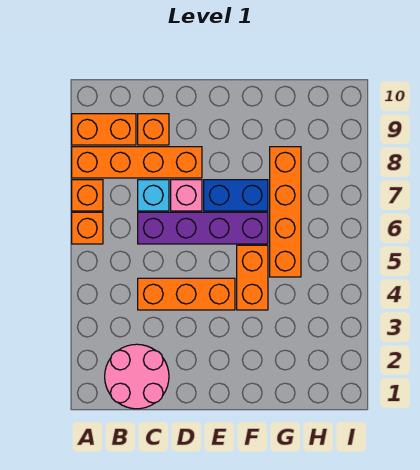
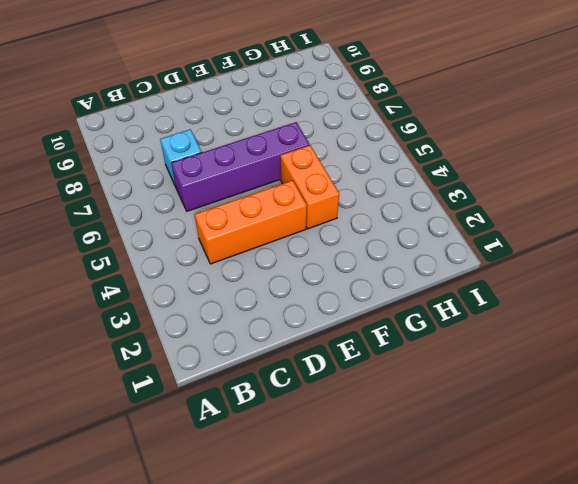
none -> orange 1x1 brick [72,212,103,244]
none -> orange 1x1 brick [72,180,103,211]
none -> orange 1x4 brick [72,147,202,178]

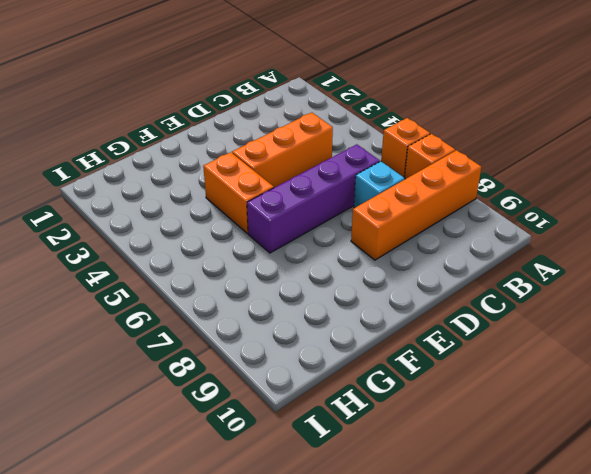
none -> orange 1x2 brick [72,114,136,145]
none -> pink 2x2 round brick [105,344,169,409]
none -> orange 1x1 brick [138,114,169,145]

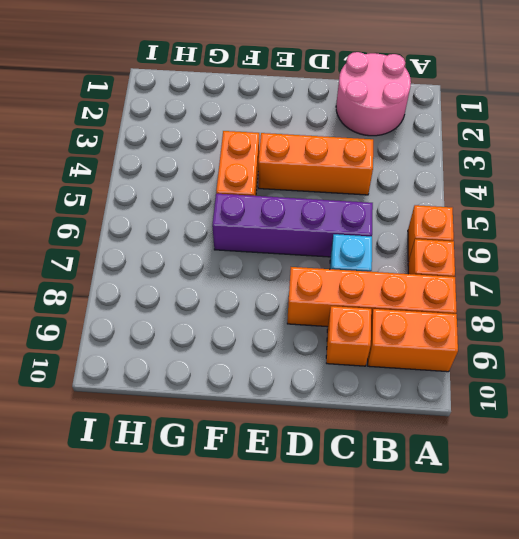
none -> pink 1x1 brick [171,180,202,211]
none -> blue 1x2 brick [204,180,268,211]
none -> orange 1x4 brick [270,147,301,277]

